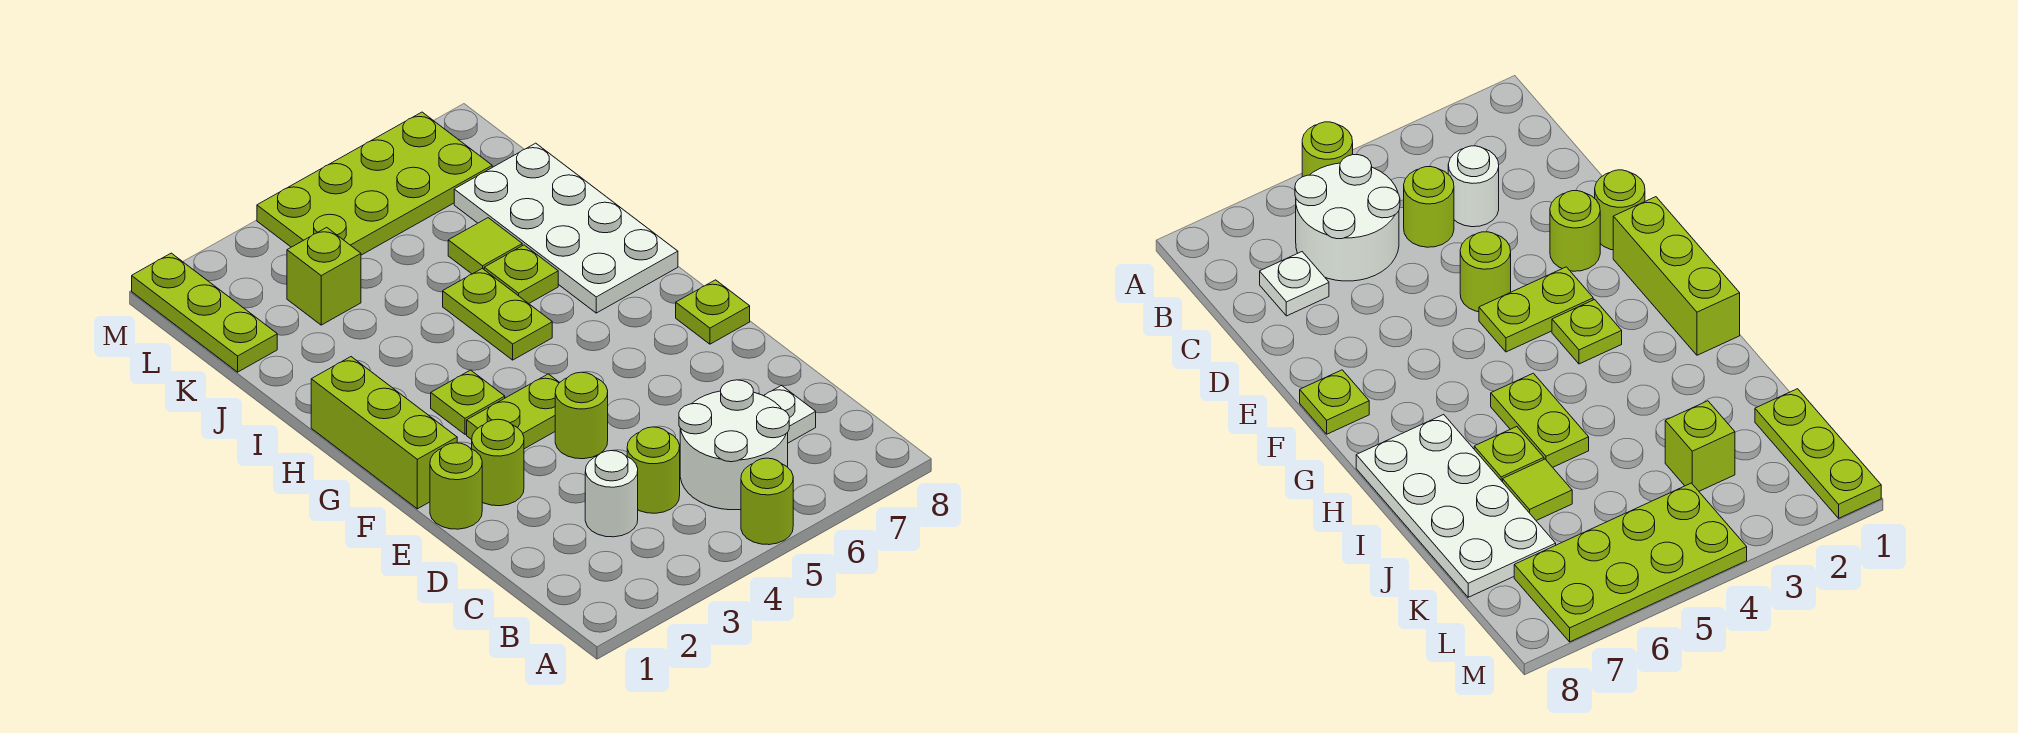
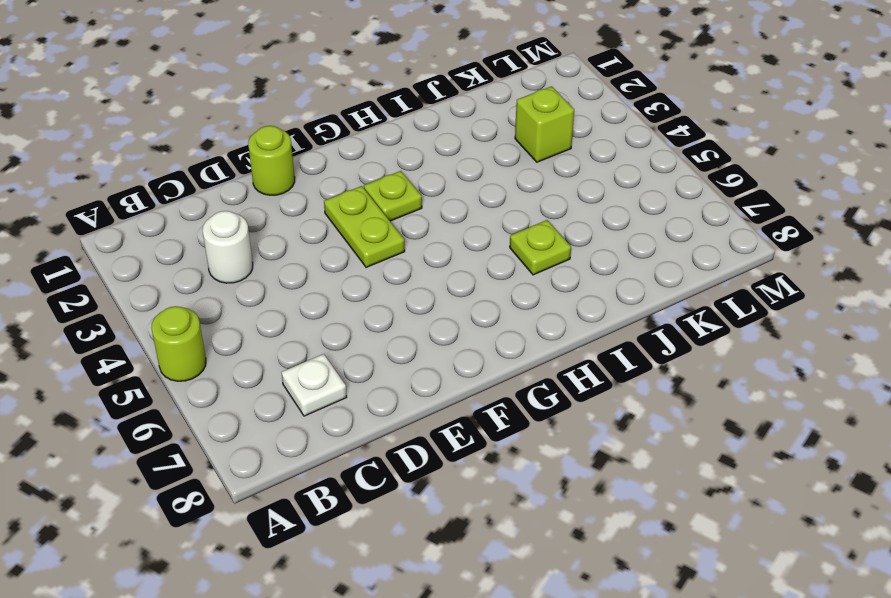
none -> white 2x2 round brick [679,380,789,510]
none -> lime 1x1 round brick [627,427,680,513]
none -> lime 1x1 round brick [472,419,524,506]

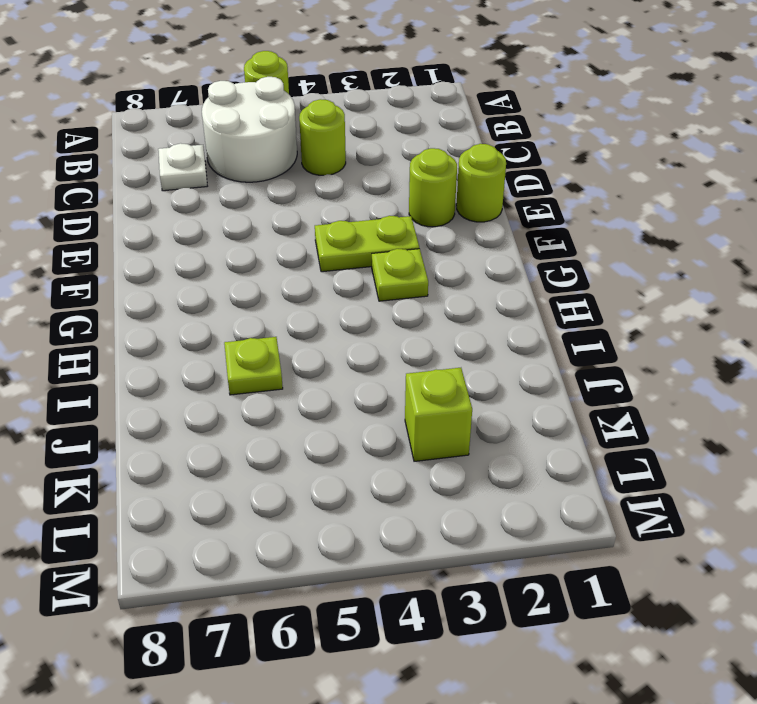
none -> white 1x1 round brick [585,451,638,537]
none -> lime 1x1 round brick [555,372,608,459]
none -> lime 1x3 brick [311,357,457,509]

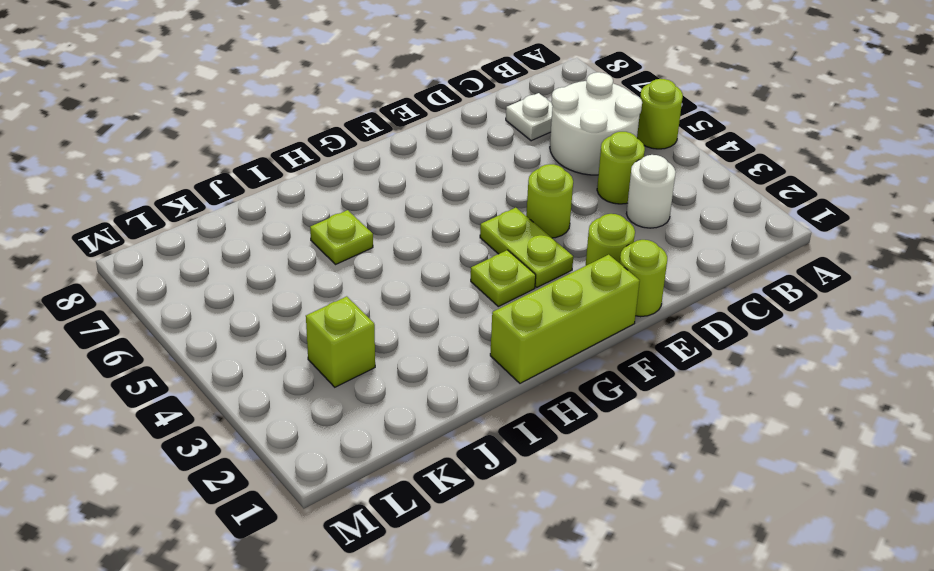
none -> lime 1x1 plate [676,280,750,344]
none -> lime 1x2 plate [443,268,552,360]
none -> white 2x4 plate [454,143,678,313]

